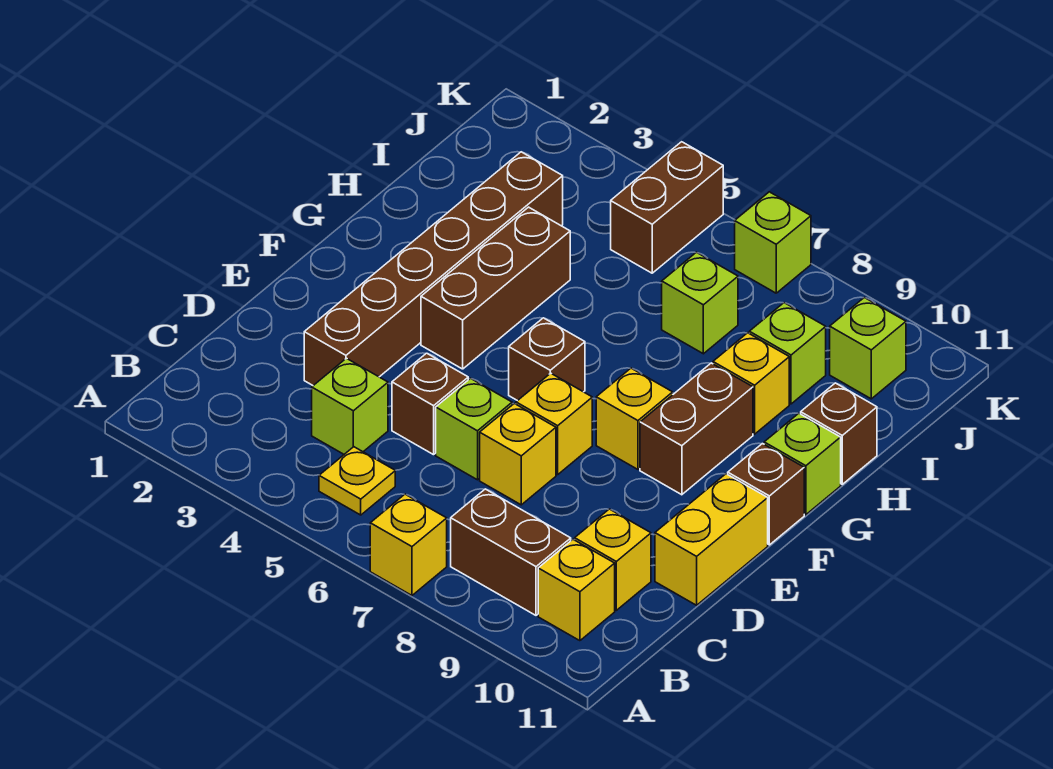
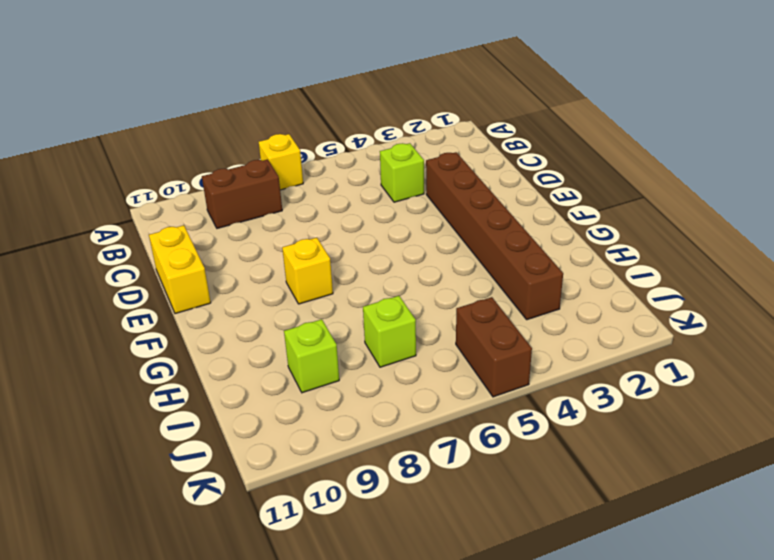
none -> yellow 1x1 plate [319,447,395,515]
none -> yellow 1x1 brick [538,540,615,641]
none -> yellow 1x1 brick [575,509,651,610]

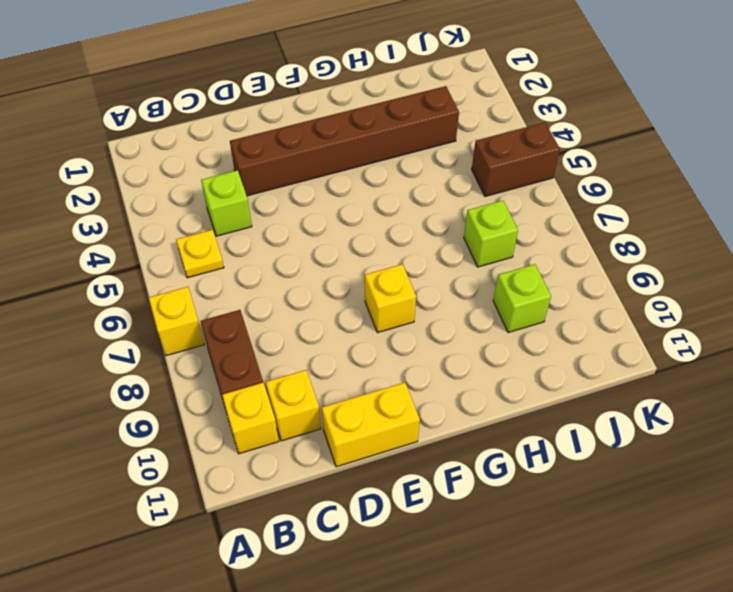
none -> brown 1x1 brick [392,353,468,455]
none -> lime 1x1 brick [436,378,512,480]
none -> yellow 1x1 brick [480,403,556,505]

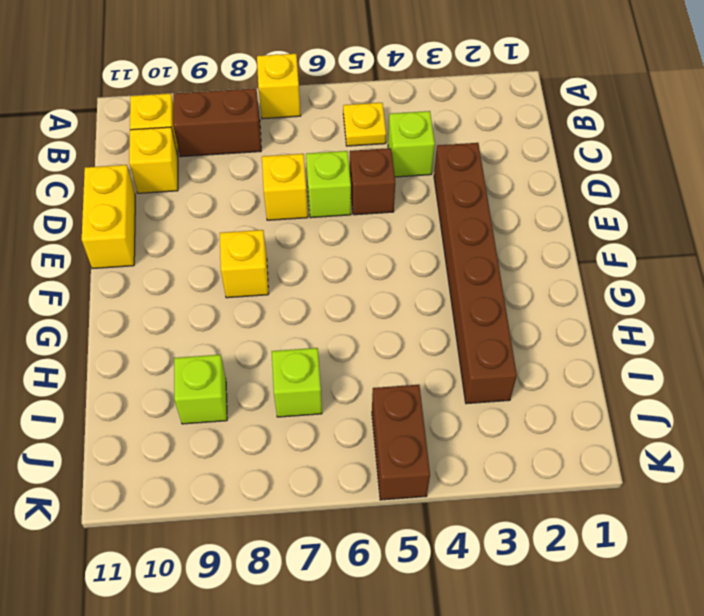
none -> yellow 1x1 brick [516,373,592,475]
none -> brown 1x3 brick [421,207,570,369]
none -> brown 1x1 brick [509,318,585,401]

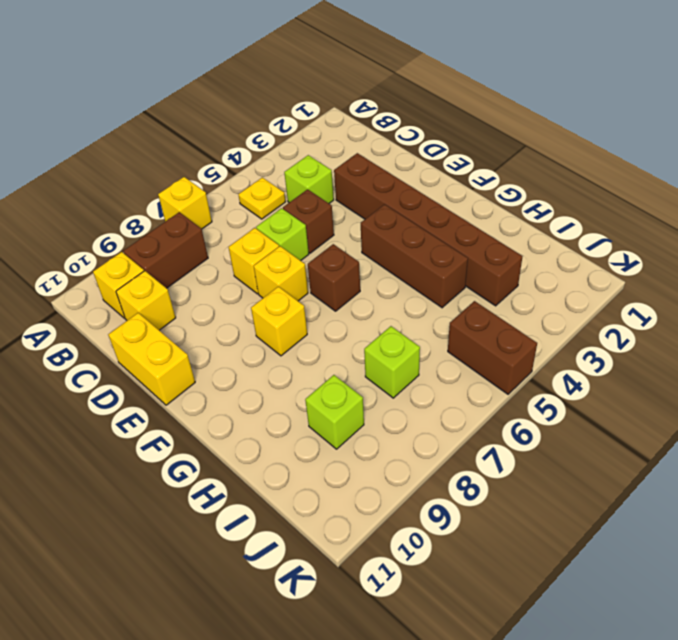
none -> brown 1x2 brick [640,363,753,495]
none -> brown 1x1 brick [728,444,804,545]
none -> lime 1x1 brick [764,413,841,515]

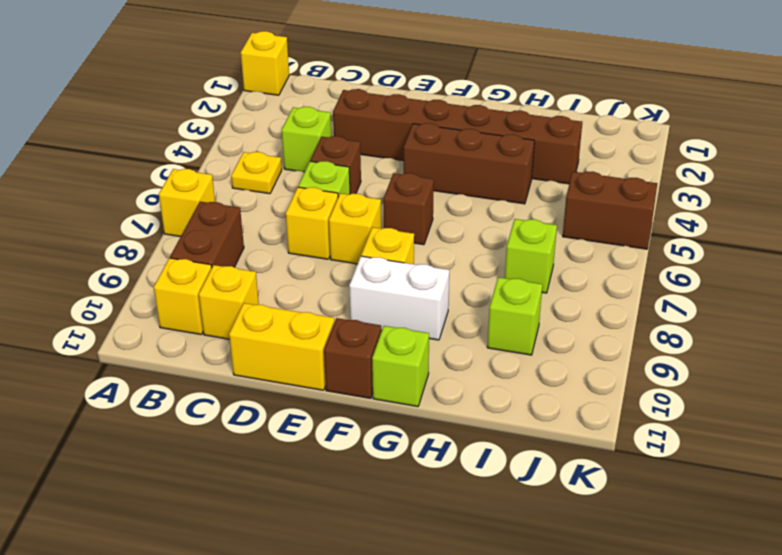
yellow 1x1 brick [241,31,289,95] -> yellow 1x1 brick moved to [713,333,789,434]
white 1x2 brick [349,256,449,340] -> brown 1x2 brick [640,363,753,495]
none -> brown 1x1 brick [801,383,877,484]
none -> lime 1x1 brick [830,298,906,399]
none -> lime 1x1 brick [735,192,811,293]

